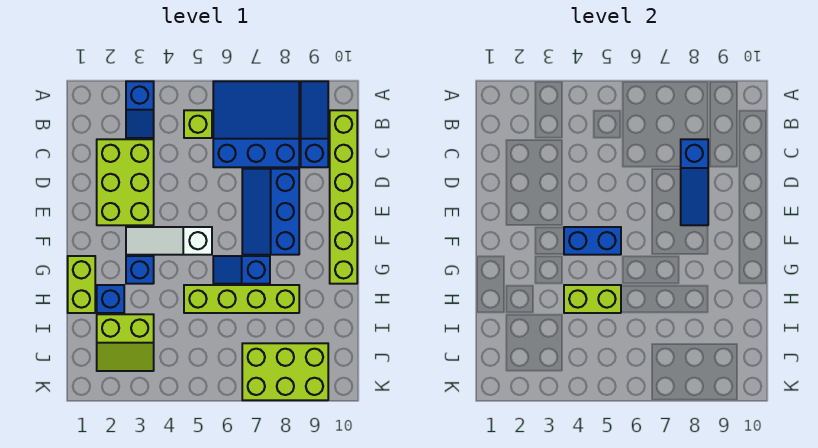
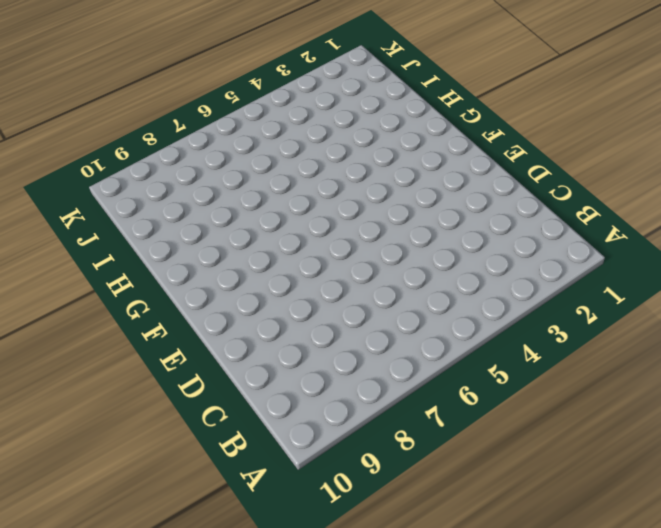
none -> blue 1x2 slope [126,81,154,138]
none -> blue 3x3 slope [213,81,299,167]
none -> blue 1x3 slope [301,81,328,167]

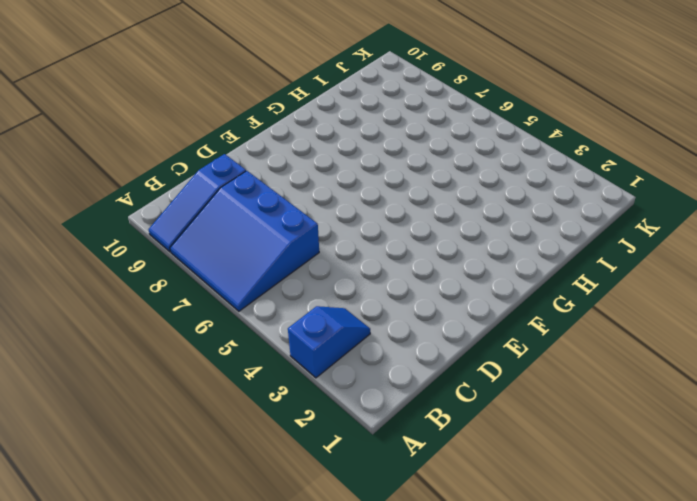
none -> lime 1x1 brick [184,110,212,138]
none -> lime 1x6 brick [330,110,357,284]
none -> lime 2x3 brick [97,139,154,225]

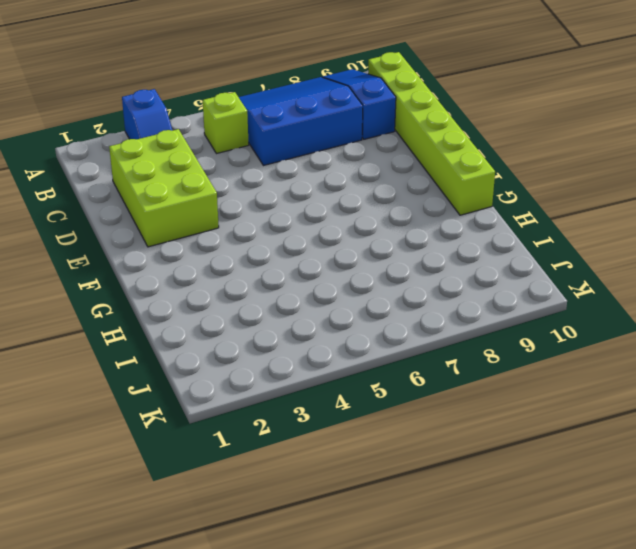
none -> blue 2x3 slope [242,169,299,255]
none -> white 1x3 slope [126,227,212,255]
none -> lime 1x2 brick [68,256,95,313]

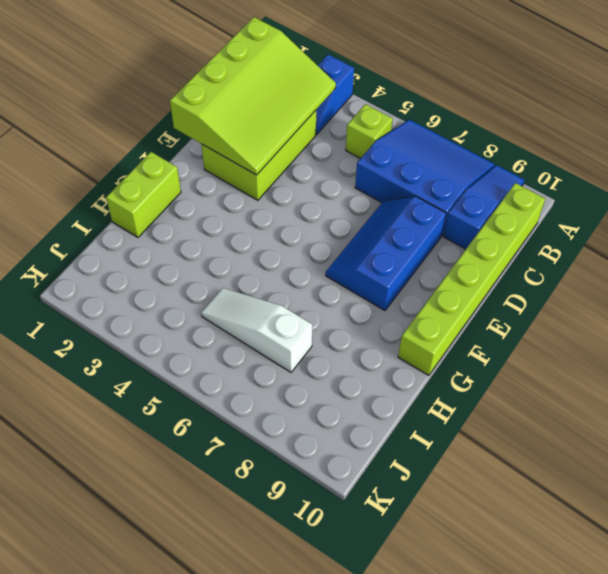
lime 3x4 slope [170,17,336,175] -> none
white 1x3 slope [201,288,312,372] -> white 1x3 slope moved to [126,227,212,255]
none -> blue 1x1 brick [126,256,154,284]
none -> blue 1x2 slope [213,256,270,284]
none -> blue 1x1 brick [97,285,124,313]

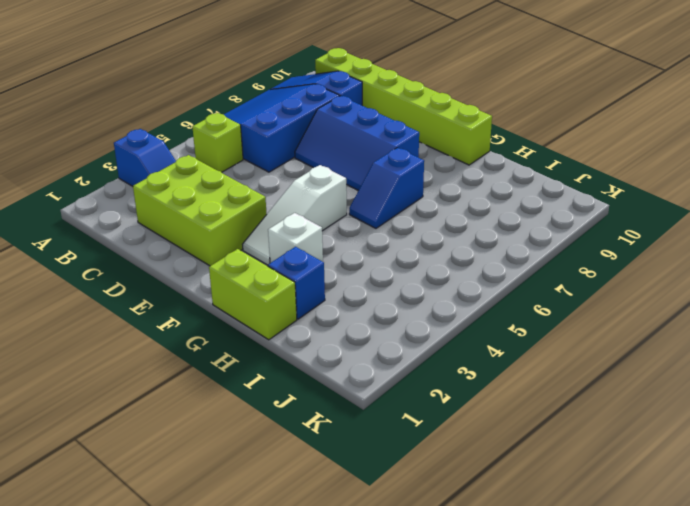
white 1x1 brick [268,213,323,263] -> blue 1x1 brick [126,256,154,284]
none -> lime 1x4 brick [184,285,299,313]
none -> lime 2x2 slope [97,314,154,371]
none -> lime 2x3 brick [242,343,328,400]

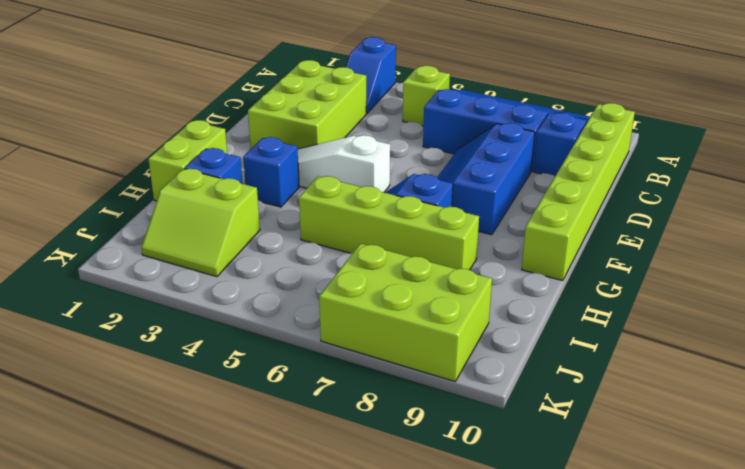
none -> blue 1x3 slope [681,139,708,225]
none -> blue 1x2 brick [564,227,621,255]
none -> lime 1x2 brick [564,285,621,313]

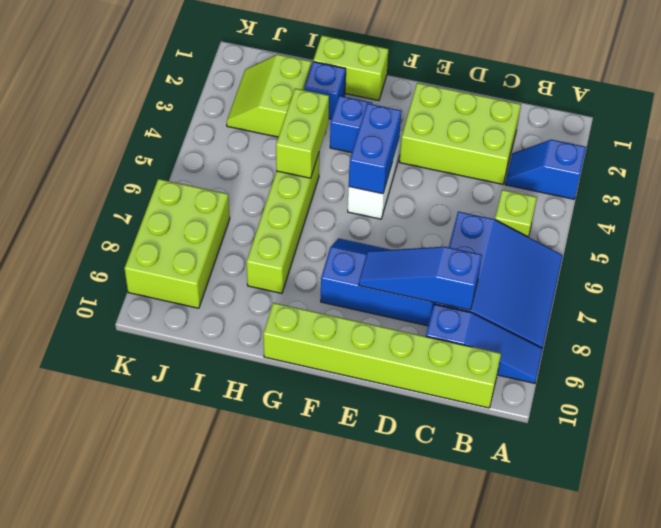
none -> blue 1x2 slope [213,256,270,284]

